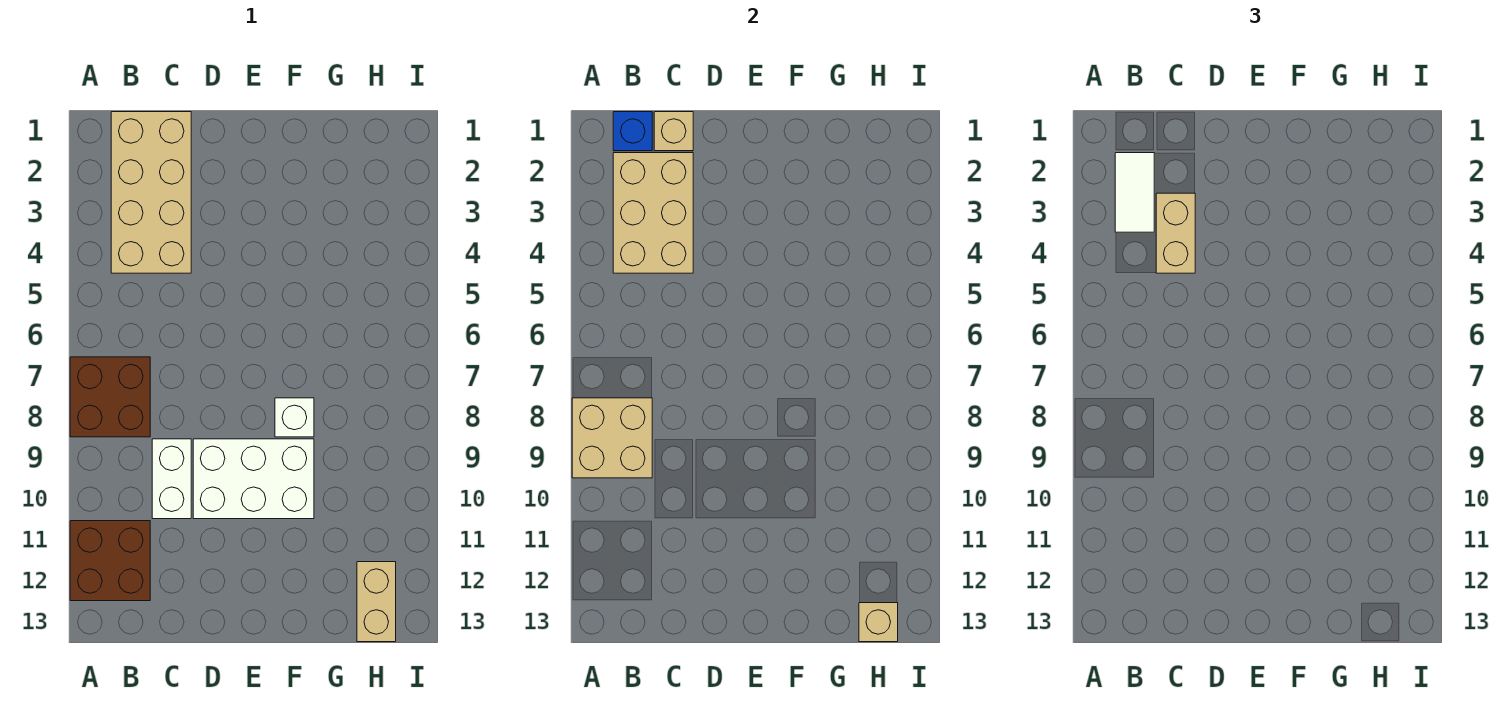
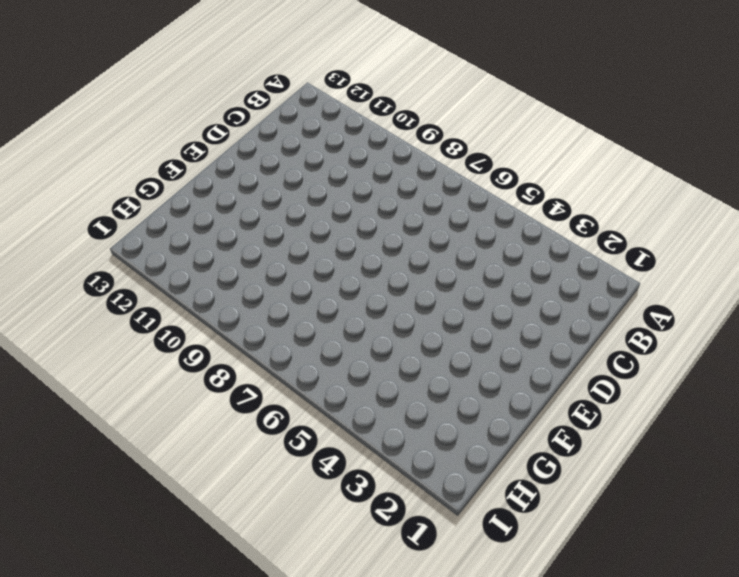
none -> brown 2x2 brick [70,357,150,437]
none -> brown 2x2 brick [70,521,150,601]
none -> tan 2x4 brick [111,112,191,273]

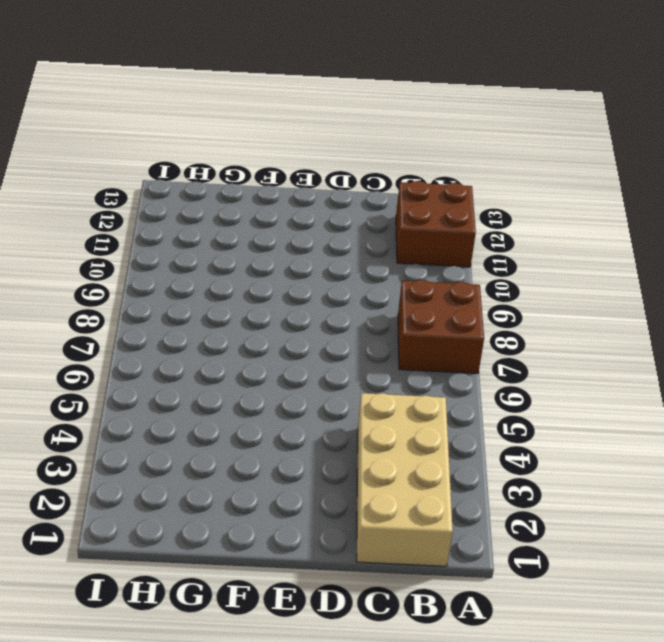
none -> white 1x2 brick [152,439,191,519]
none -> white 2x3 brick [193,439,314,519]
none -> white 1x1 brick [275,398,314,437]

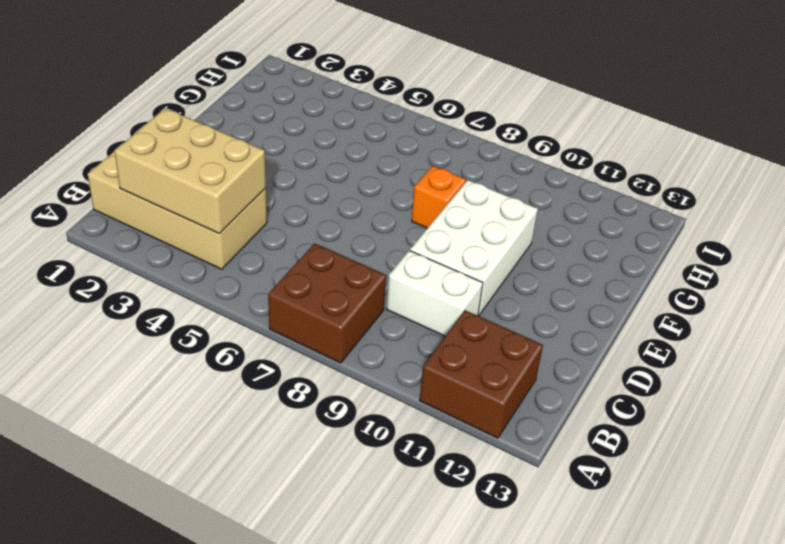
orange 1x1 brick [412,166,466,228] -> white 1x1 brick [275,398,314,437]
none -> tan 1x2 brick [357,562,396,642]
none -> tan 2x2 brick [572,398,652,478]
none -> blue 1x1 brick [613,112,652,151]

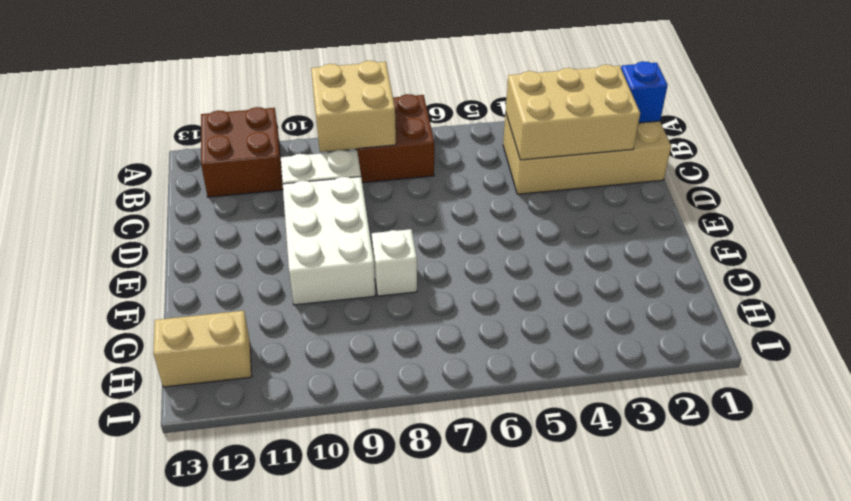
none -> tan 1x1 brick [654,112,693,151]
none -> tan 1x1 brick [859,603,898,642]
none -> white 1x2 tile [1115,153,1154,232]

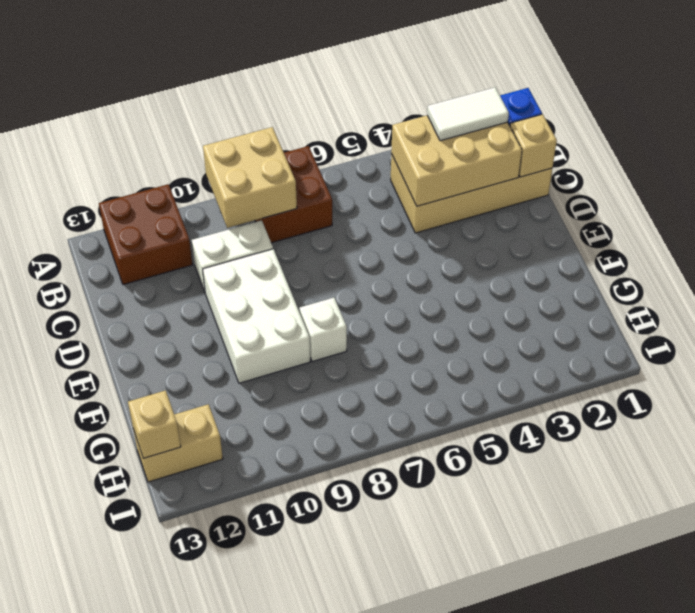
none -> tan 1x2 brick [1156,193,1195,273]

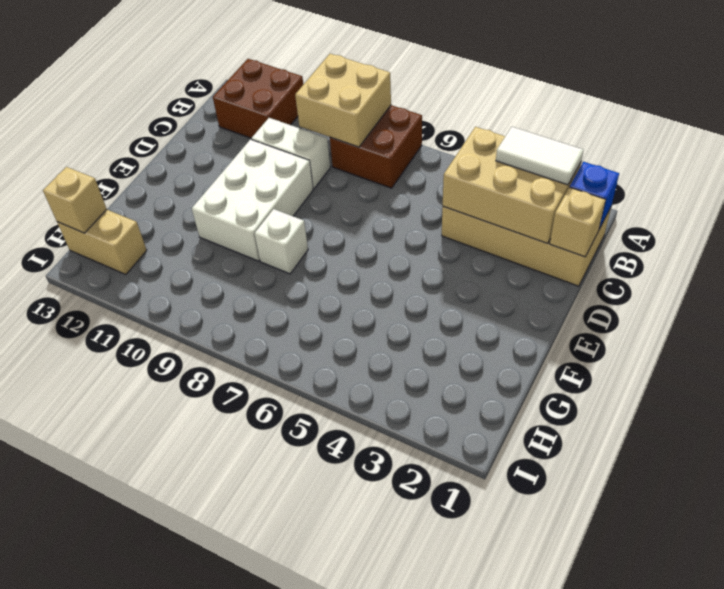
none -> tan 1x2 brick [1156,193,1195,273]

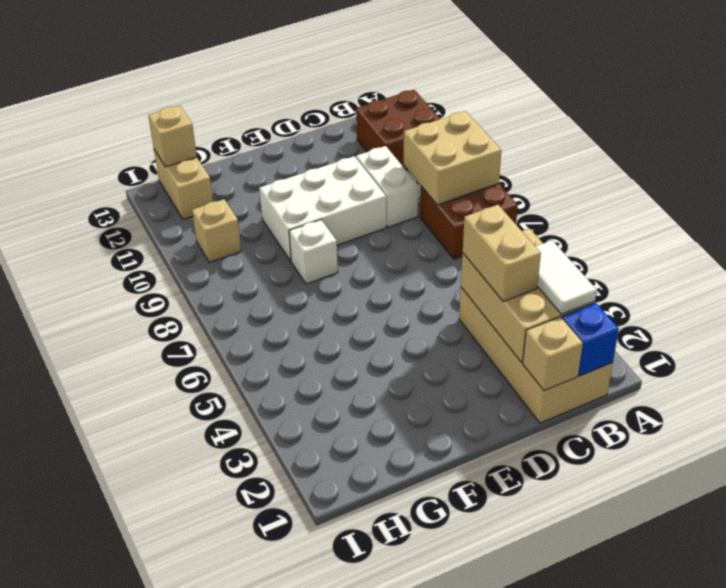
tan 1x1 brick [192,199,241,262] -> none

